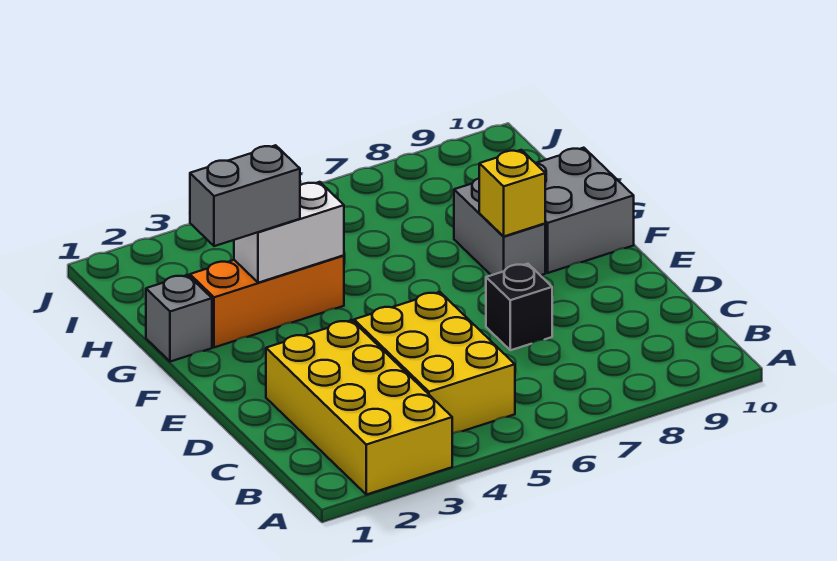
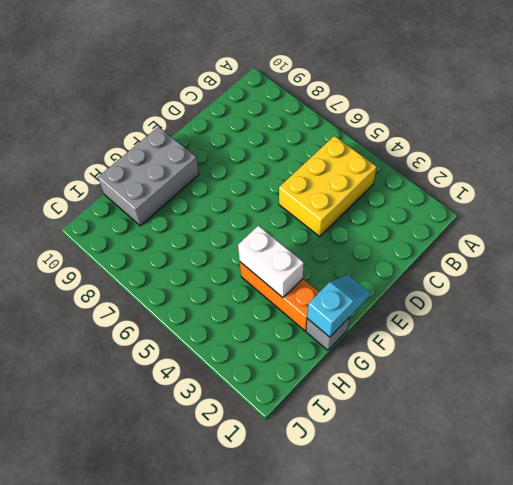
cyan 1x2 slope [307,275,370,337] -> none
grey 2x3 brick [98,127,199,226] -> grey 2x2 brick [536,148,634,273]
none -> yellow 2x4 brick [266,320,452,495]
none -> black 1x1 brick [486,264,552,350]

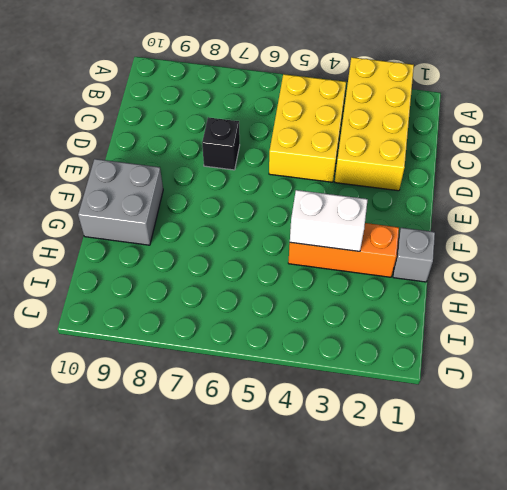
none -> grey 1x2 brick [454,178,545,275]
none -> yellow 1x1 brick [479,150,545,237]

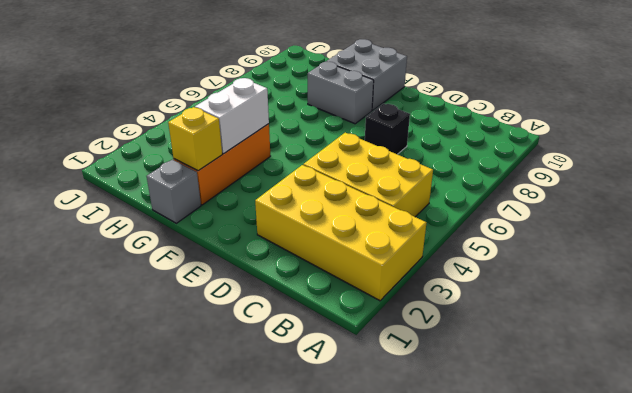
yellow 1x1 brick [168,107,222,171] -> yellow 1x1 brick moved to [479,150,545,237]
none -> grey 1x2 brick [190,145,300,246]

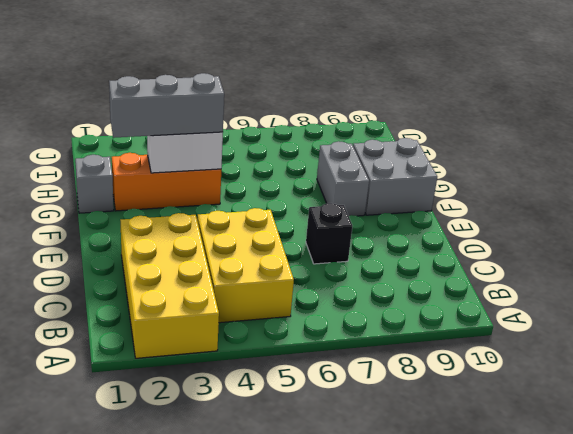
grey 1x3 brick [109,73,224,138] -> grey 1x2 brick [190,145,300,246]
none -> yellow 1x1 brick [479,150,545,237]

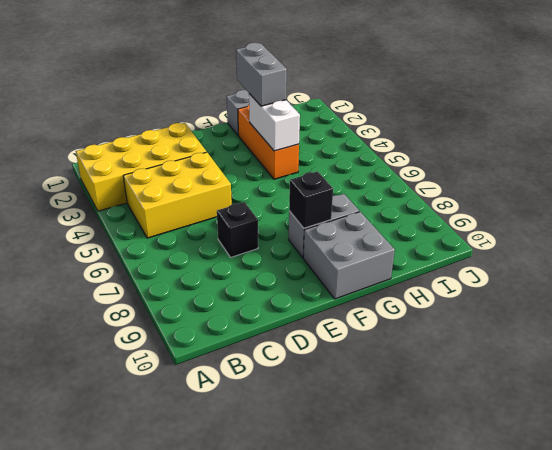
black 1x1 brick [289,171,333,228] -> yellow 1x1 brick [479,150,545,237]

